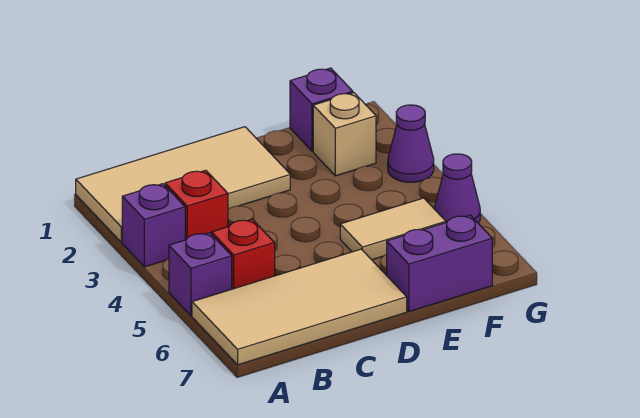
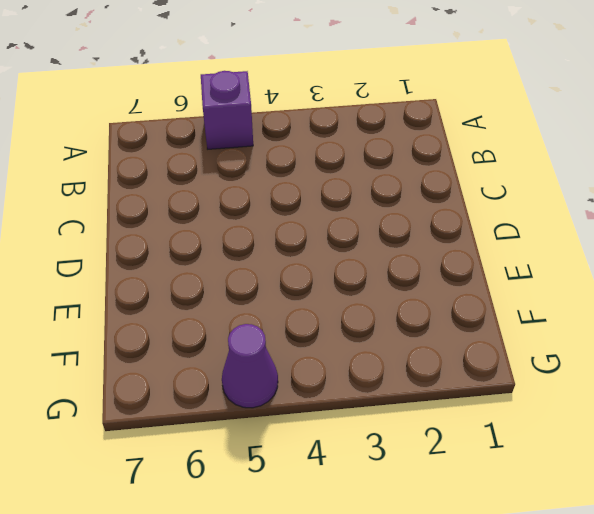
none -> tan 2x4 tile [76,127,290,242]
none -> purple 1x1 brick [122,184,185,267]
none -> tan 2x4 tile [192,249,407,365]

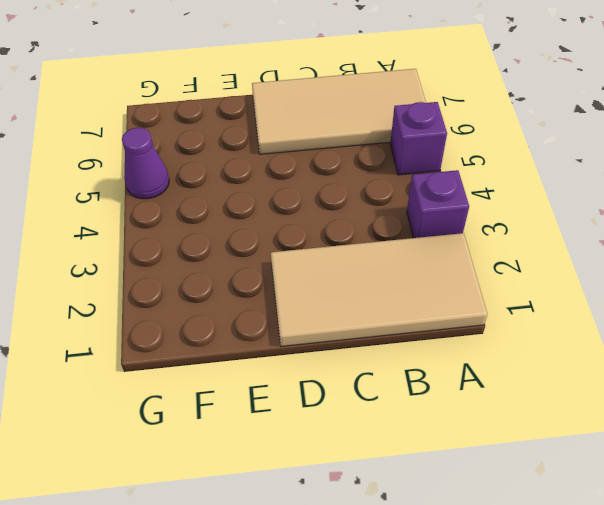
none -> red 1x1 brick [165,170,228,240]
none -> red 1x1 brick [212,219,275,289]
none -> tan 1x2 tile [340,198,446,260]

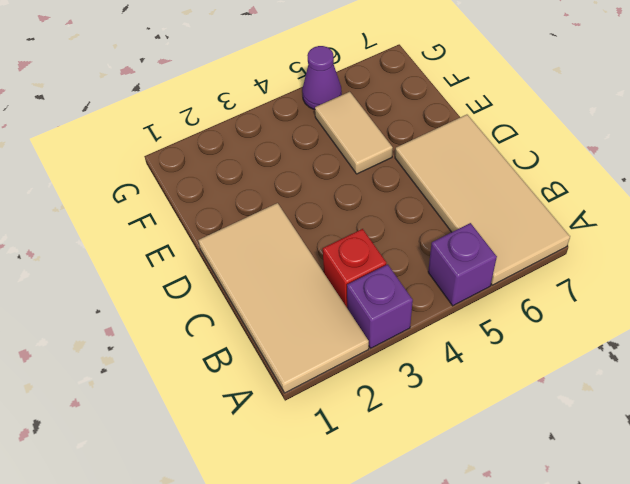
none -> red 1x1 brick [212,219,275,289]
none -> purple 1x2 brick [387,215,492,312]
none -> purple 1x1 brick [290,68,353,151]

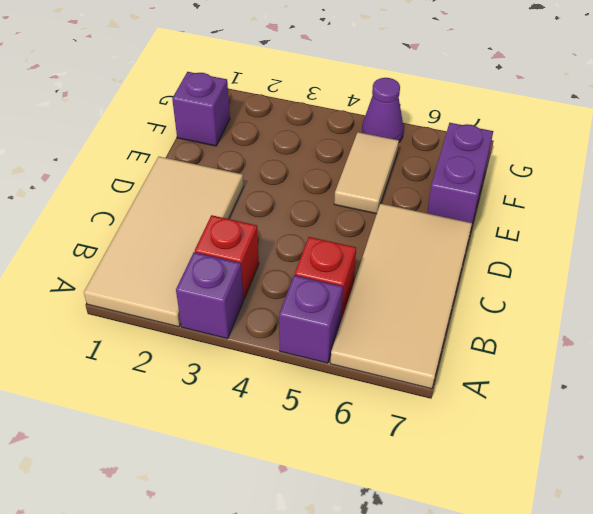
none -> tan 1x1 brick [313,93,376,176]
none -> purple 1x1 cone [388,105,434,182]

